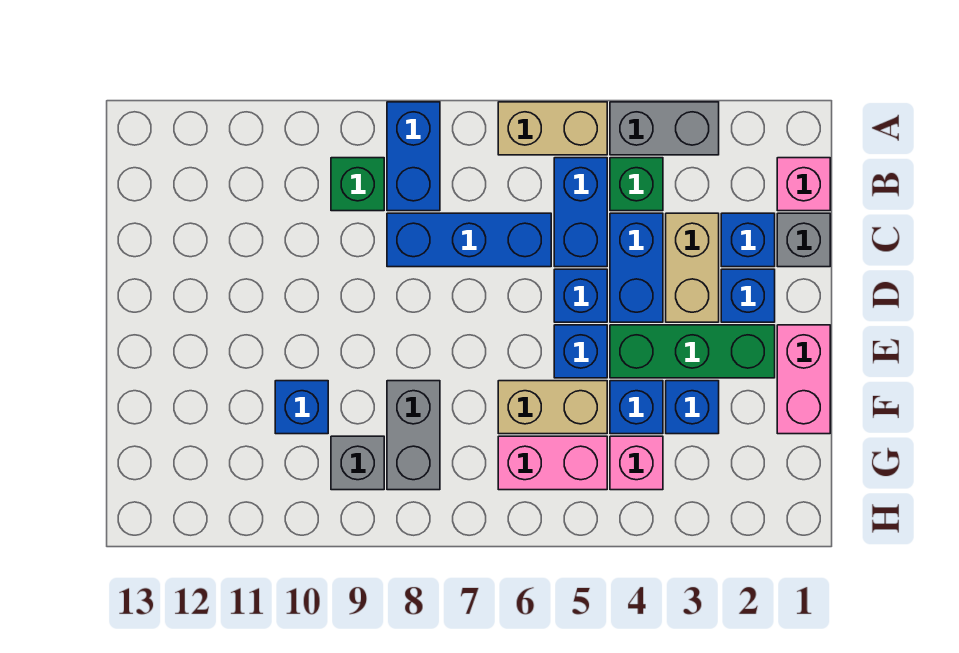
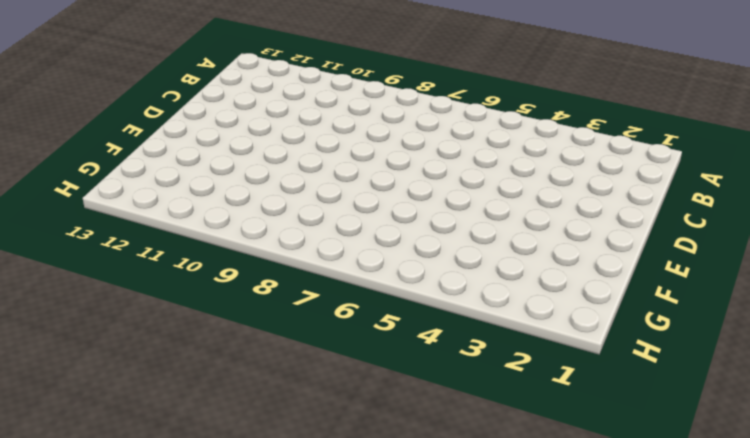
none -> grey 1x2 brick [610,102,719,155]
none -> tan 1x2 brick [498,102,607,155]
none -> blue 1x2 brick [387,102,440,211]

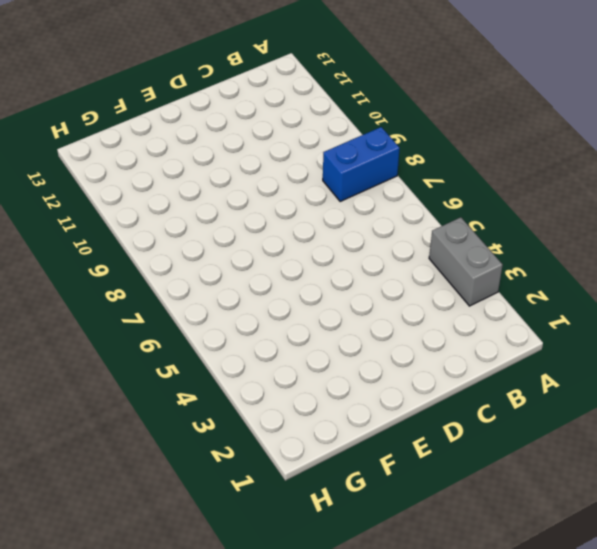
none -> tan 1x2 brick [498,102,607,155]
none -> pink 1x1 brick [777,158,830,211]
none -> green 1x1 brick [610,158,663,211]

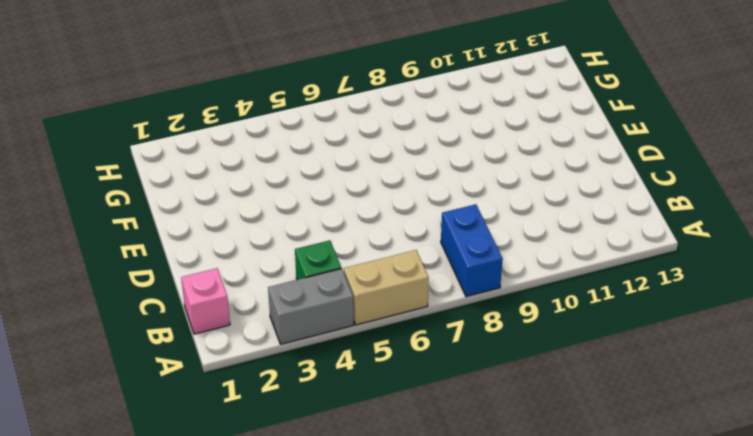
none -> blue 1x2 brick [554,158,607,267]
none -> green 1x1 brick [331,158,384,211]
none -> grey 1x1 brick [777,213,830,267]

